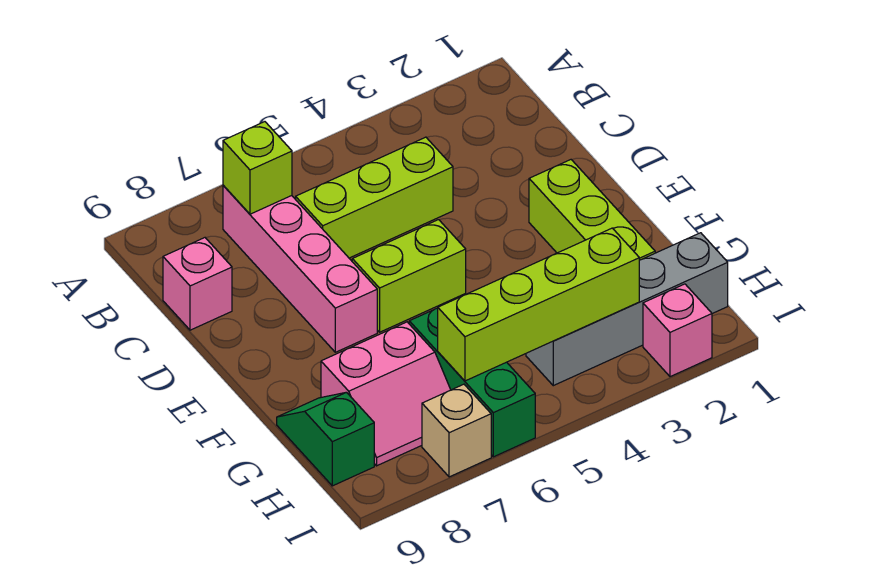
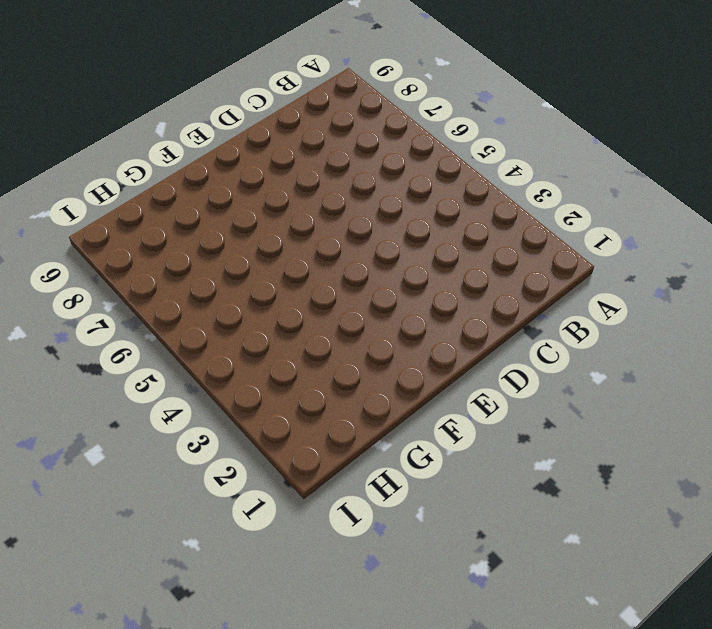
none -> pink 1x4 brick [223,185,377,352]
none -> lime 1x3 brick [296,137,453,258]
none -> pink 1x1 brick [163,238,232,330]

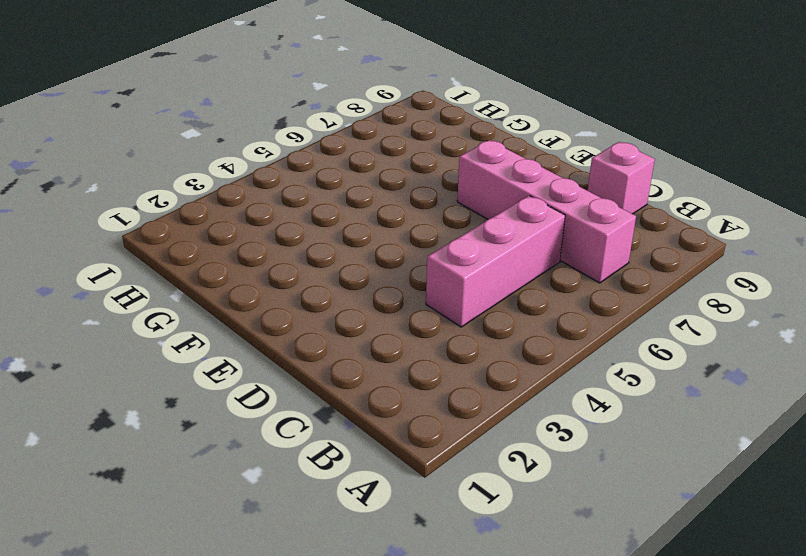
pink 1x3 brick [426,196,565,327] -> lime 1x3 brick [296,137,453,258]
none -> lime 1x3 brick [529,160,655,260]
none -> lime 1x2 brick [352,220,466,332]
none -> green 1x3 brick [409,308,535,457]

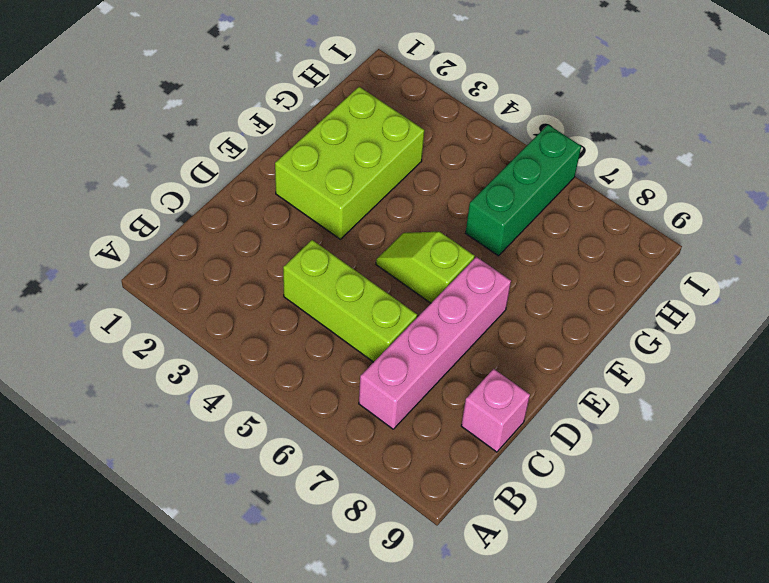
lime 2x3 brick [275,87,424,239] -> lime 1x3 brick [529,160,655,260]
lime 1x2 slope [376,232,475,303] -> lime 1x2 brick [352,220,466,332]
none -> pink 2x2 slope [321,322,451,466]
none -> green 1x2 slope [277,392,374,486]
none -> grey 1x4 brick [526,233,728,386]

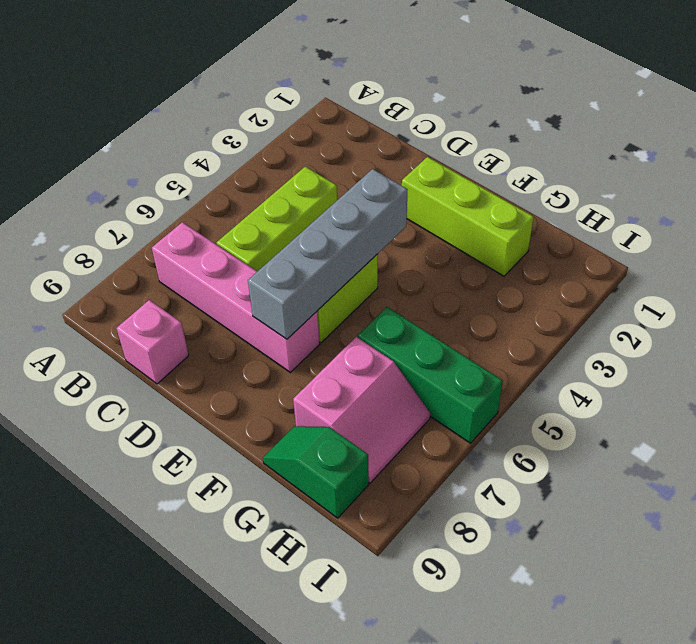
grey 1x4 brick [248,169,408,339] -> grey 1x4 brick moved to [526,233,728,386]
none -> pink 1x1 brick [643,284,712,377]
none -> tan 1x1 brick [422,384,491,477]
none -> lime 1x1 brick [223,122,292,214]

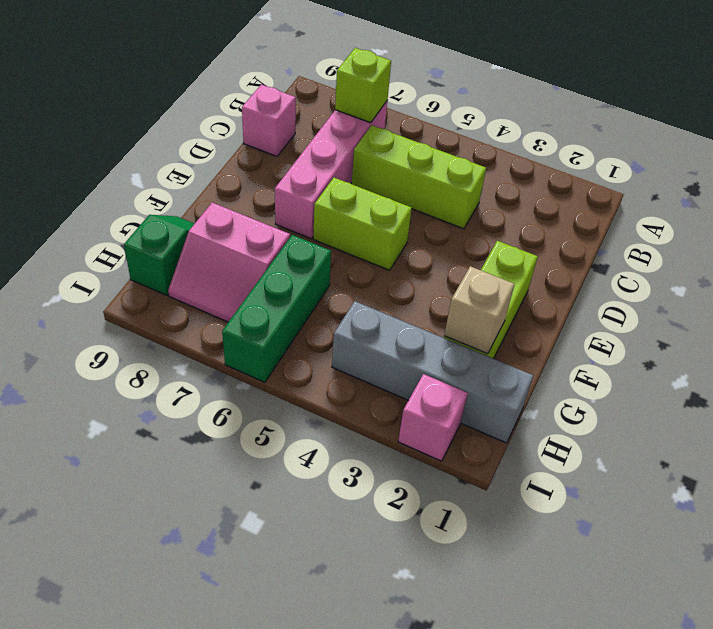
tan 1x1 brick [444,266,514,354] -> tan 1x1 brick moved to [422,384,491,477]
none -> lime 1x4 brick [438,228,639,381]

